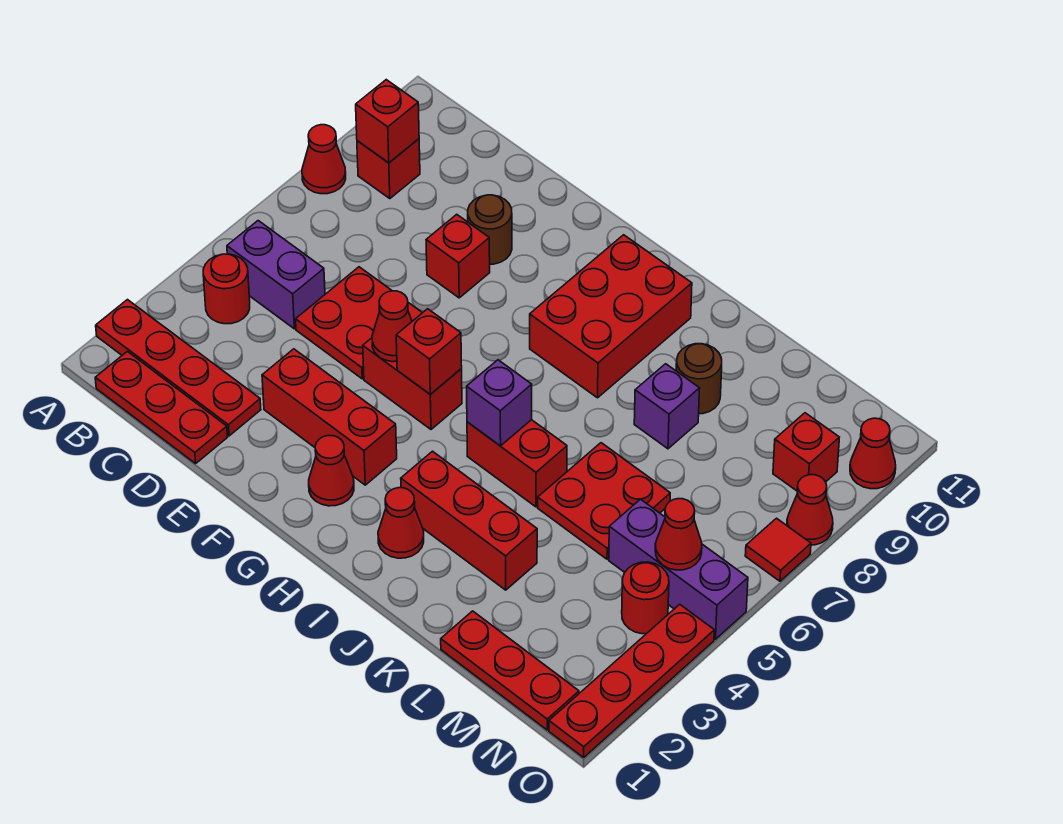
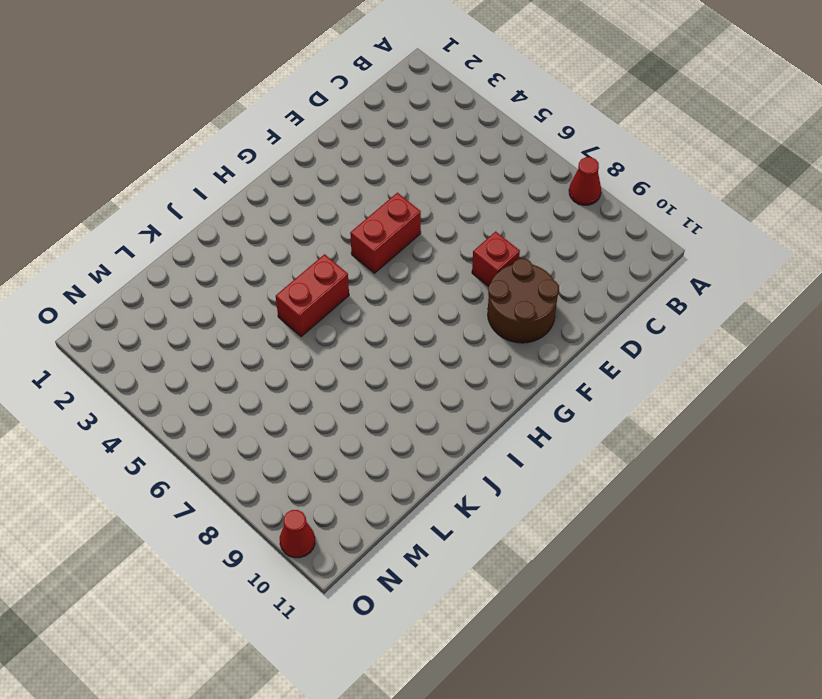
brown 2x2 round brick [488,259,559,343] -> brown 1x1 round brick [468,195,512,264]
none -> red 1x4 plate [96,300,261,436]
none -> red 1x3 plate [95,351,228,464]
none -> red 1x1 round brick [203,254,250,324]
none -> purple 1x2 brick [227,221,325,329]

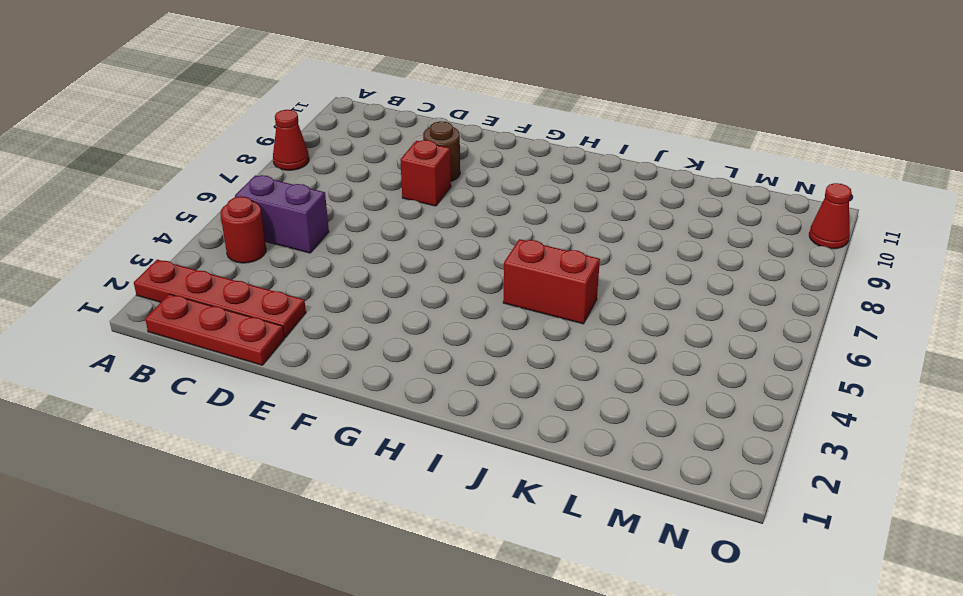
none -> red 1x1 brick [357,139,420,199]
none -> red 2x2 plate [296,267,422,379]
none -> red 1x3 brick [262,349,397,485]
none -> red 1x2 brick [363,338,462,429]

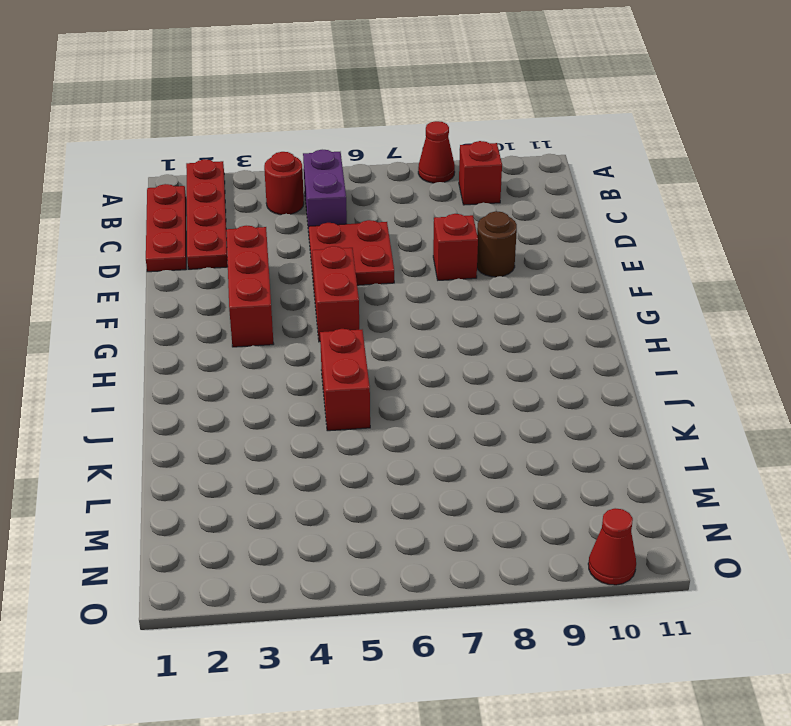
none -> red 1x1 cone [309,435,354,506]
none -> red 2x3 brick [530,235,692,398]
none -> red 1x1 cone [378,488,424,558]
none -> red 1x3 brick [401,451,537,590]

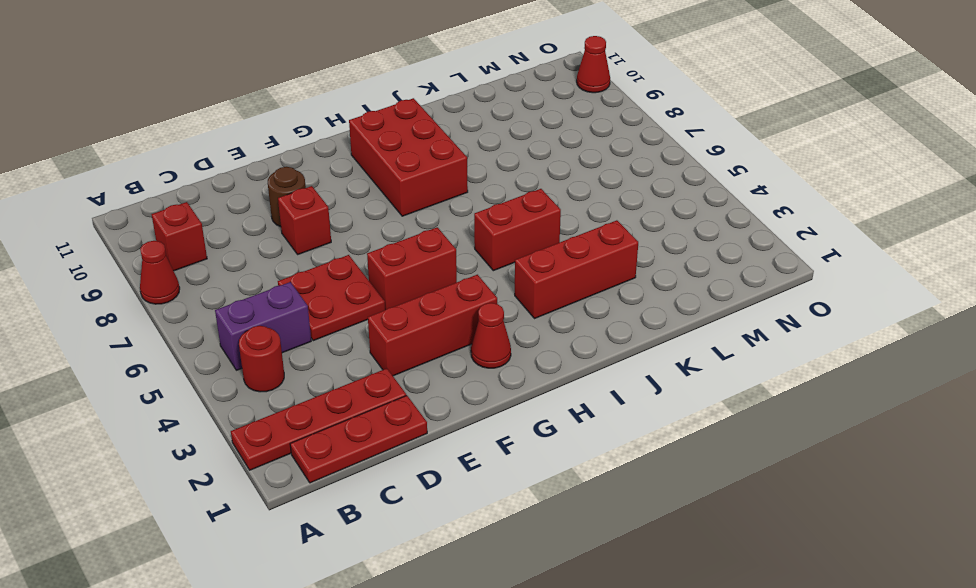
none -> red 1x1 cone [378,488,424,558]
none -> red 2x2 plate [538,443,670,559]
none -> purple 1x1 brick [634,364,700,449]
none -> brown 1x1 round brick [676,344,722,414]

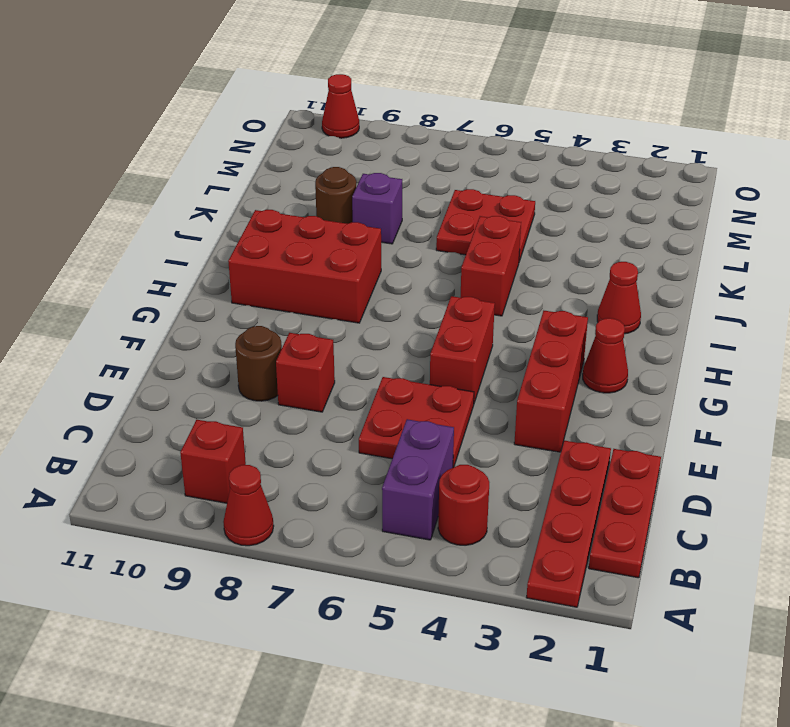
none -> red 1x3 brick [401,451,537,590]
none -> red 1x3 plate [441,611,579,730]
none -> purple 1x3 brick [609,499,748,639]
none -> red 1x1 round brick [622,562,669,634]

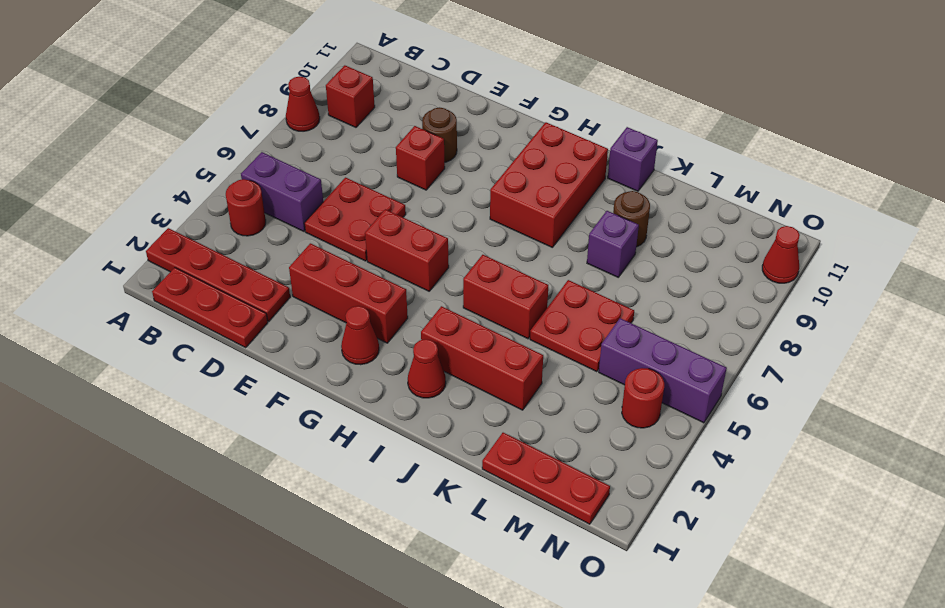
purple 1x1 brick [608,127,658,191] -> purple 1x1 brick moved to [467,360,532,446]
none -> red 1x1 brick [773,413,839,491]
none -> red 1x4 plate [549,604,714,757]
none -> red 1x1 tile [745,518,811,581]
none -> red 1x1 cone [787,475,833,545]

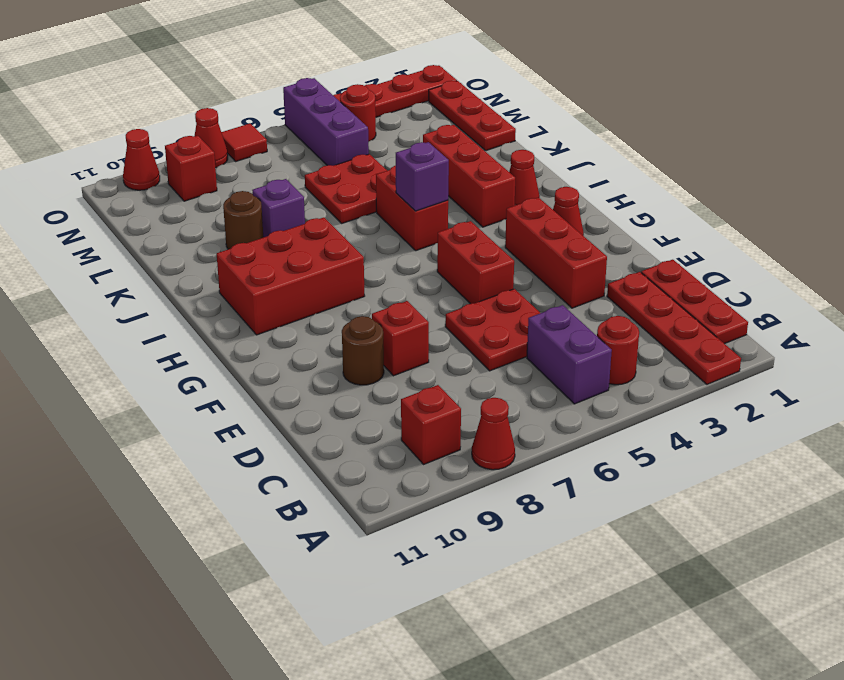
none -> red 1x1 brick [356,80,419,163]
none -> red 1x1 cone [372,291,412,362]
none -> red 1x1 brick [396,309,462,394]
none -> red 1x1 cone [655,499,702,570]

